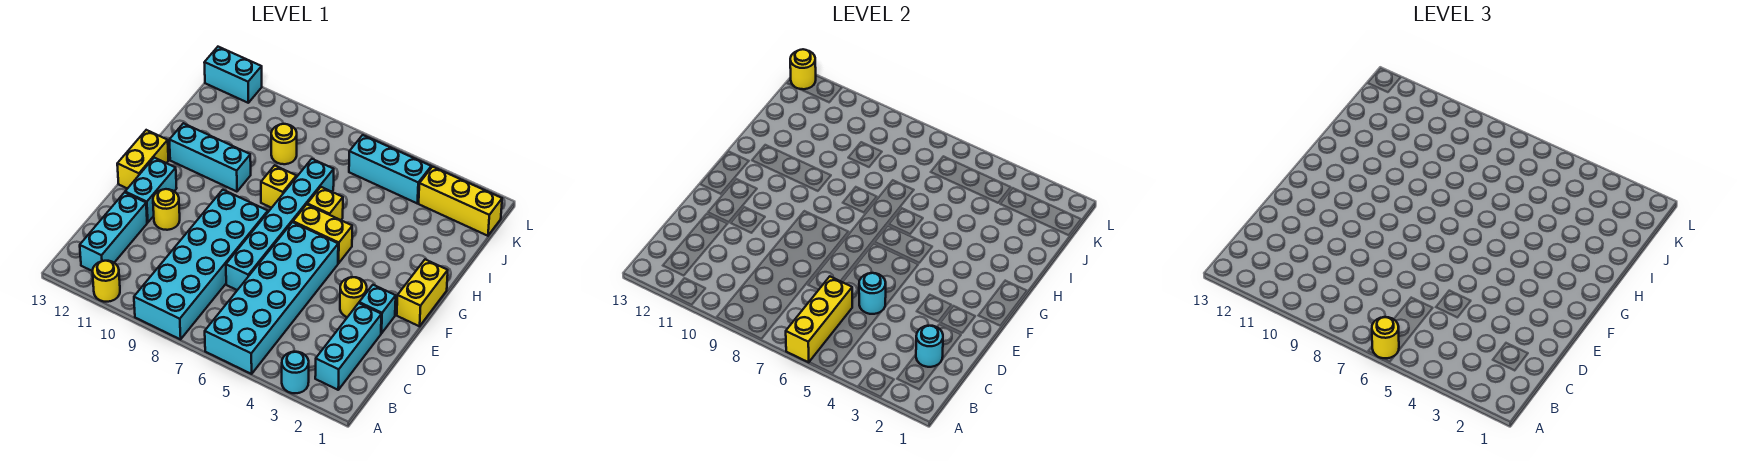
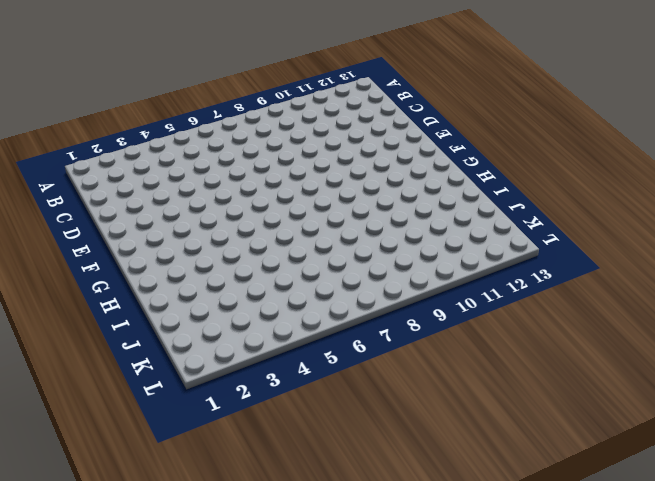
none -> cyan 1x1 round brick [282,352,309,393]
none -> cyan 2x6 brick [205,222,338,374]
none -> cyan 2x6 brick [134,190,268,339]

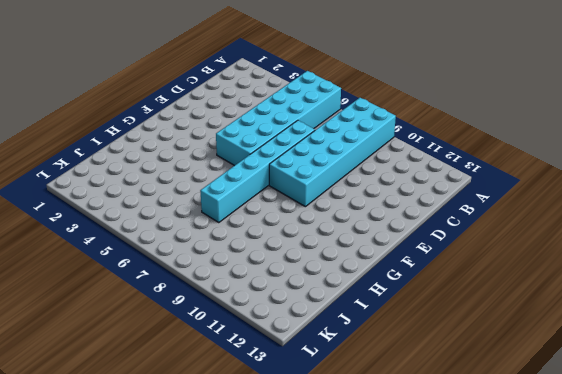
none -> cyan 1x1 round brick [282,352,309,393]
none -> yellow 1x1 round brick [92,261,120,302]
none -> cyan 1x3 brick [315,303,381,390]

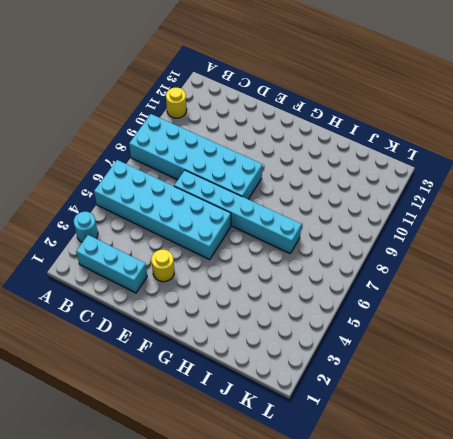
none -> cyan 1x3 brick [80,193,147,271]
none -> cyan 1x1 brick [359,285,396,334]
none -> yellow 1x1 round brick [153,189,180,230]

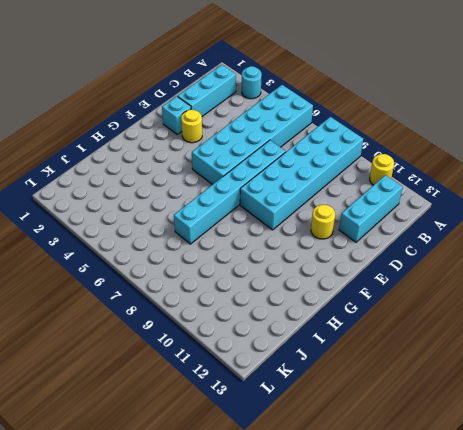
none -> cyan 1x2 brick [125,158,177,223]
none -> yellow 1x2 brick [397,259,448,326]
none -> yellow 1x2 brick [117,130,168,189]

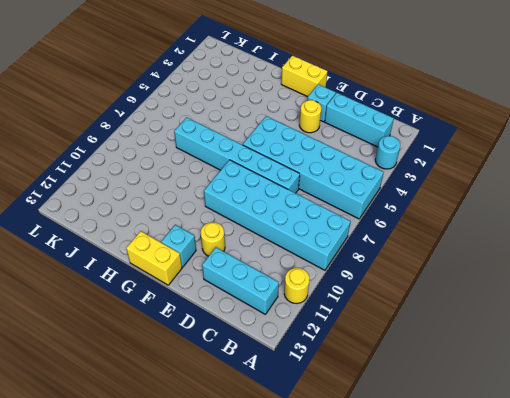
cyan 1x1 brick [161,225,196,267] -> cyan 1x2 brick [125,158,177,223]
none -> yellow 1x2 brick [293,205,352,263]
none -> yellow 1x1 brick [307,187,343,220]
none -> yellow 1x1 brick [261,165,296,208]

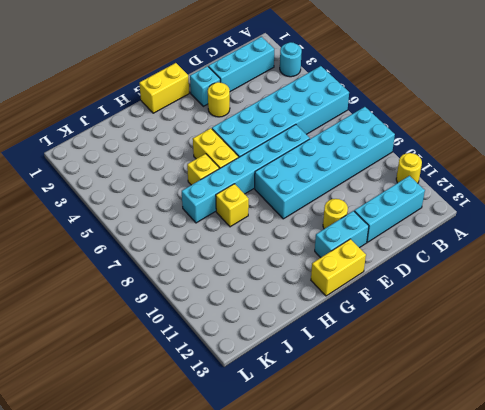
none -> cyan 1x3 brick [169,123,251,192]
none -> yellow 1x1 round brick [271,124,297,164]
none -> yellow 1x3 brick [419,167,502,236]

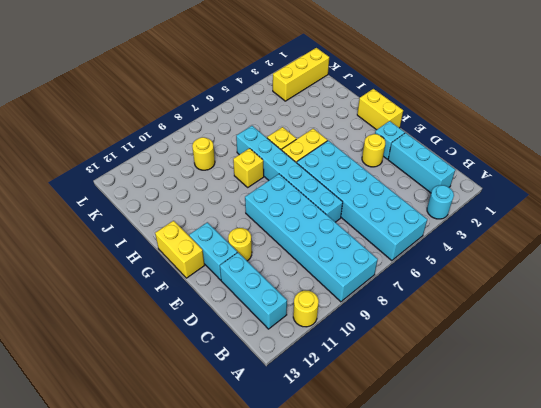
none -> cyan 1x3 brick [169,123,251,192]
none -> cyan 1x3 brick [349,135,431,203]
none -> cyan 1x2 brick [204,47,262,103]

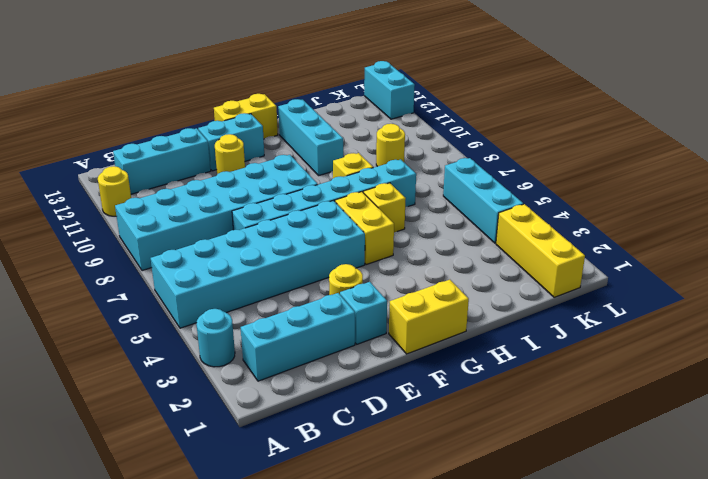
none -> yellow 1x3 brick [786,277,852,362]
none -> cyan 1x1 round brick [916,326,943,367]
none -> cyan 1x1 round brick [859,273,886,314]

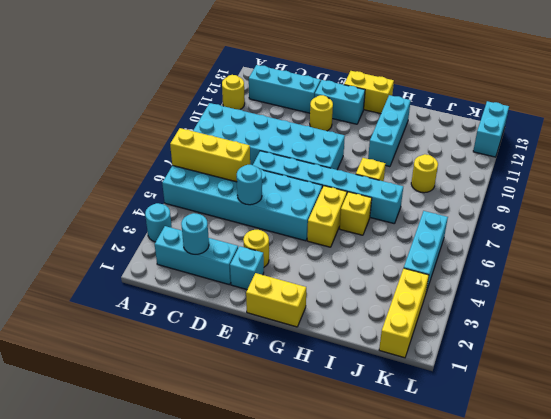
none -> yellow 1x1 round brick [790,49,816,89]
none -> yellow 1x1 round brick [1372,317,1399,358]

